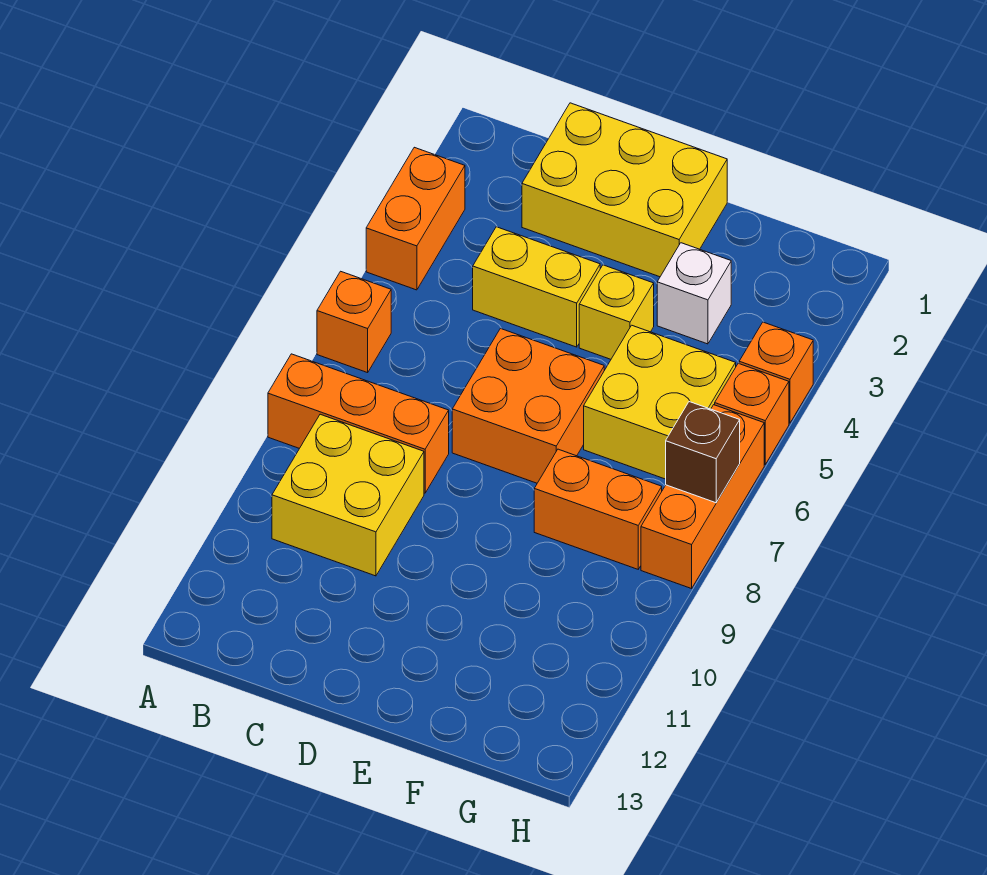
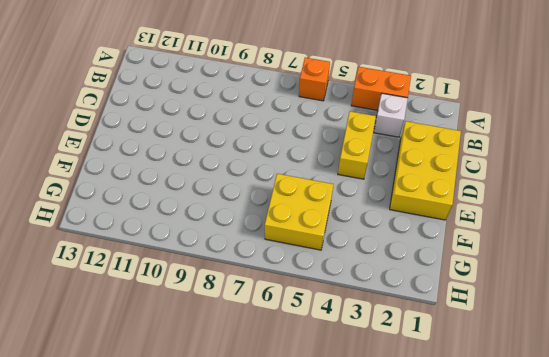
white 1x1 brick [374,93,408,137] -> white 1x1 brick moved to [657,243,731,344]
none -> orange 1x3 brick [268,354,449,493]
none -> yellow 2x2 brick [272,414,424,576]
none -> orange 2x2 brick [452,329,604,483]

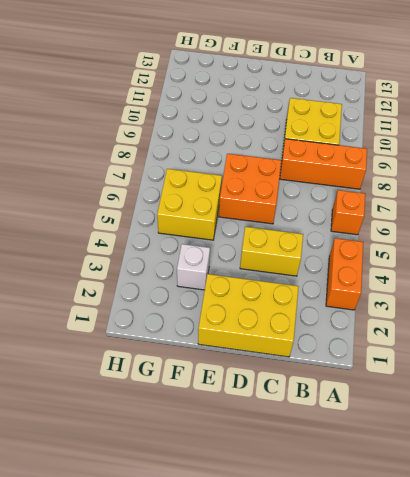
none -> yellow 1x1 brick [579,265,654,359]
none -> orange 1x2 brick [534,449,662,569]
none -> orange 1x1 brick [739,322,813,423]

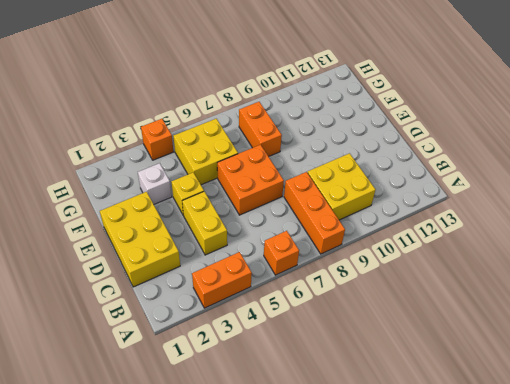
none -> orange 1x1 brick [715,363,789,464]
none -> orange 1x3 brick [641,405,764,589]
none -> brown 1x1 brick [666,402,740,503]

